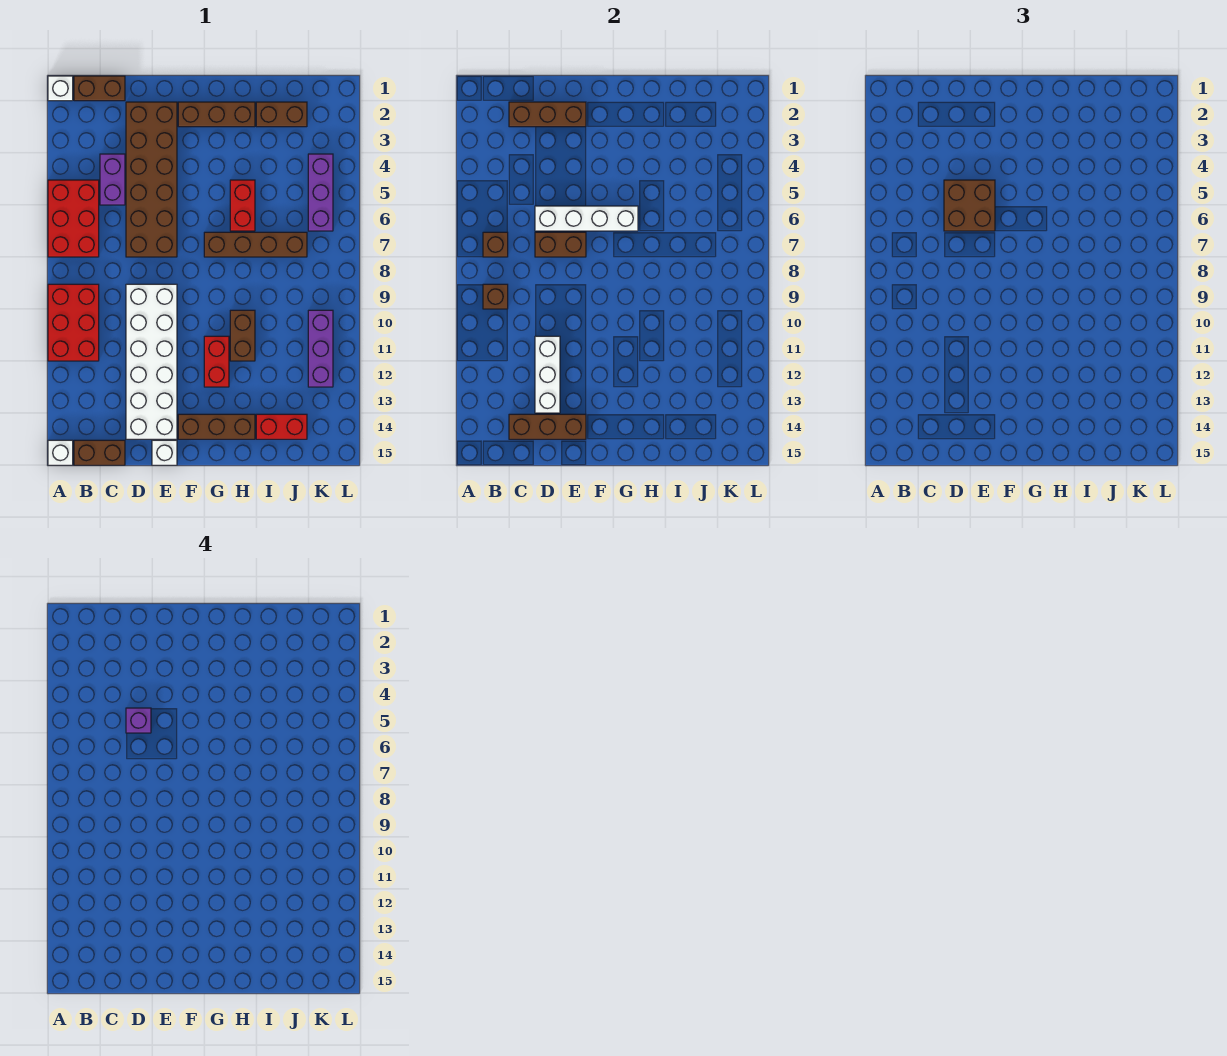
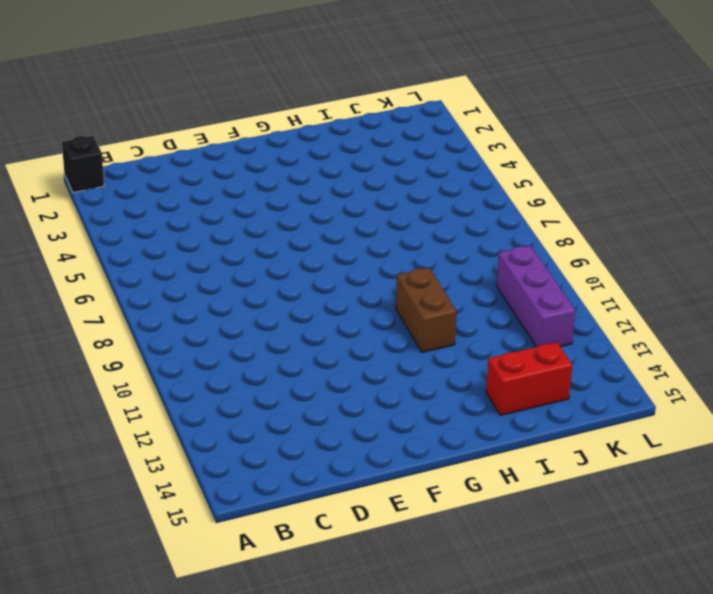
black 1x1 brick [62,136,104,192] -> white 1x1 brick [48,76,73,101]
none -> red 2x3 brick [48,180,99,257]
none -> red 2x3 brick [48,284,99,361]
none -> white 1x1 brick [48,440,73,465]

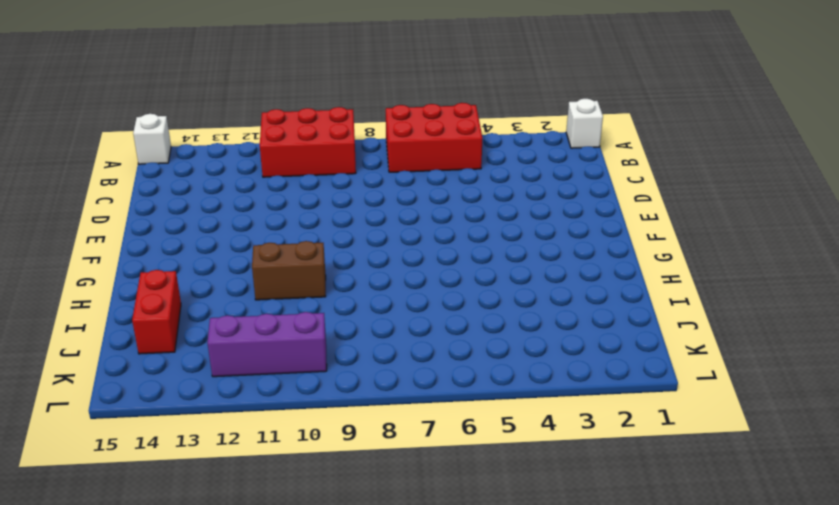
none -> brown 1x2 brick [74,76,125,101]
none -> brown 1x2 brick [74,440,125,465]
none -> purple 1x2 brick [100,154,125,205]

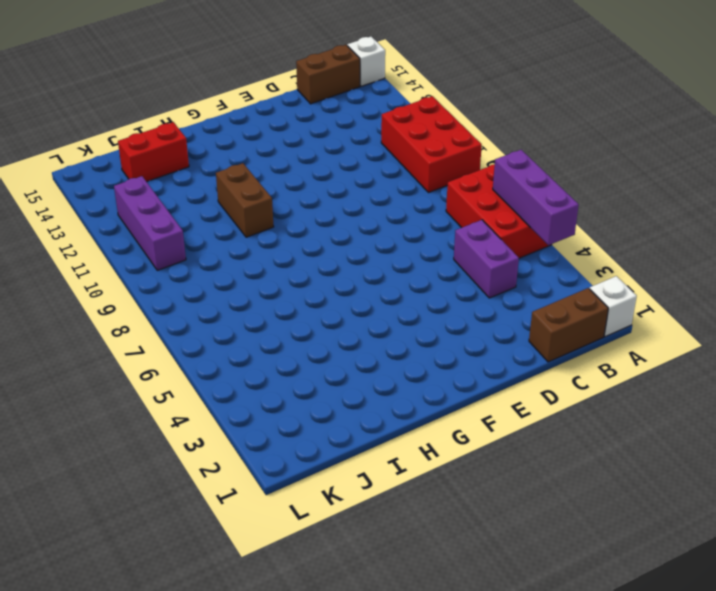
purple 1x3 brick [493,150,579,245] -> purple 1x3 brick moved to [308,154,333,231]
none -> brown 2x6 brick [126,102,177,257]
none -> white 2x6 brick [126,284,177,439]
none -> white 1x1 brick [152,440,177,465]

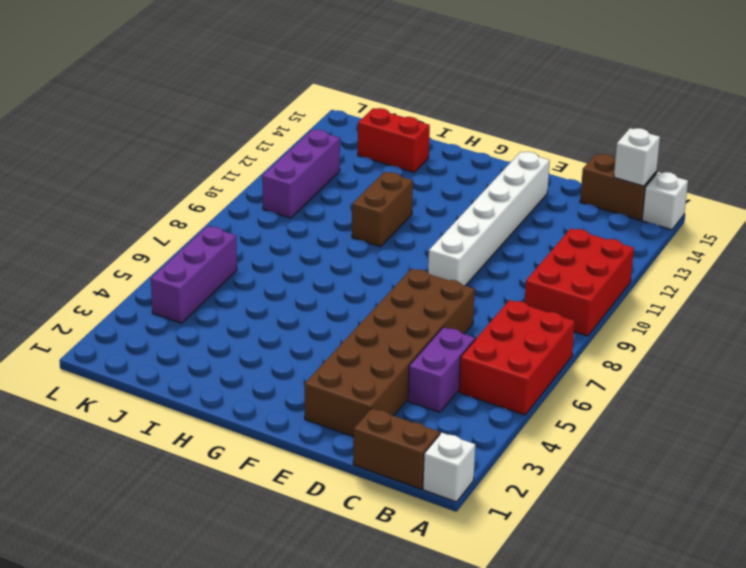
white 1x1 brick [614,128,660,186] -> white 1x1 brick moved to [152,440,177,465]
white 1x6 brick [428,152,550,286] -> white 2x6 brick [126,284,177,439]
none -> brown 1x3 brick [178,102,255,127]
none -> brown 1x3 brick [178,414,255,439]
none -> brown 1x4 brick [204,232,307,257]

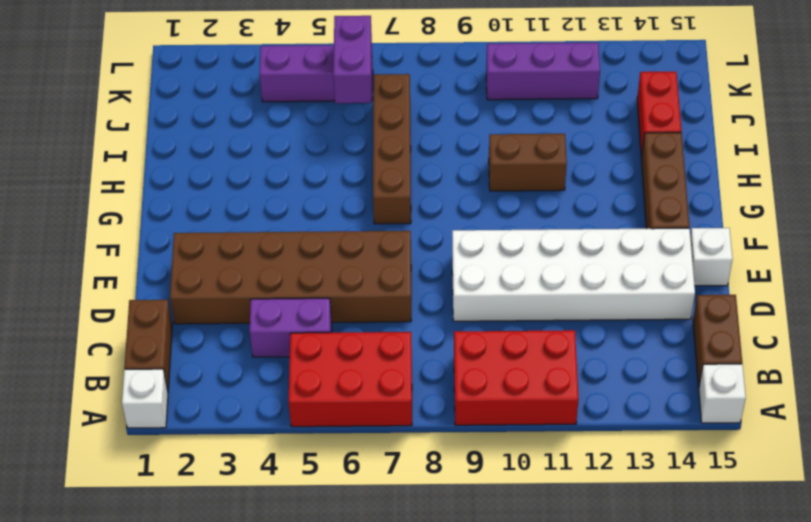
purple 1x2 brick [333,16,372,103] -> none
none -> brown 1x3 brick [178,102,255,127]
none -> red 1x2 brick [204,336,229,387]
none -> red 1x2 brick [230,180,255,231]

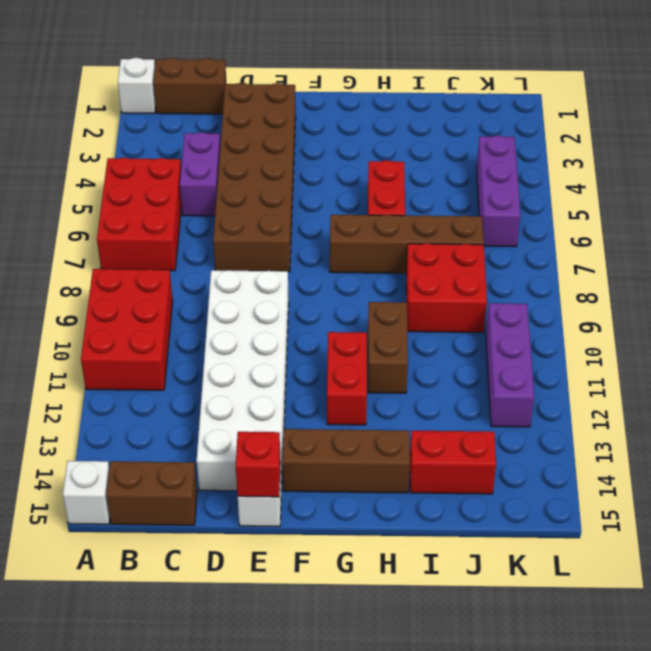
red 1x1 brick [236,432,281,497] -> none
red 2x2 brick [406,243,487,333] -> none
none -> brown 1x3 brick [178,102,255,127]
none -> brown 1x2 brick [256,102,307,127]
none -> brown 1x1 brick [483,232,508,257]

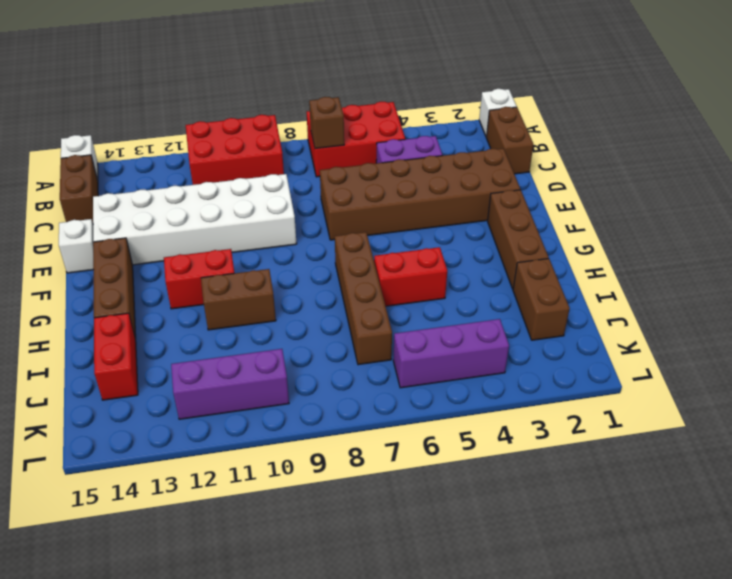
none -> brown 1x1 brick [483,284,508,309]
none -> brown 1x3 brick [509,102,586,127]
none -> brown 1x3 brick [509,414,586,439]

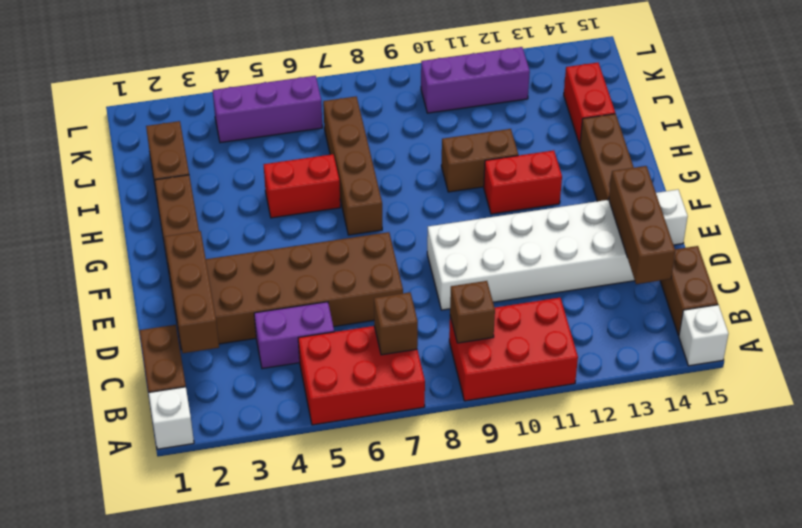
none -> white 1x4 brick [535,206,638,231]
none -> brown 1x2 brick [535,232,586,257]
none -> white 1x3 brick [535,336,560,413]

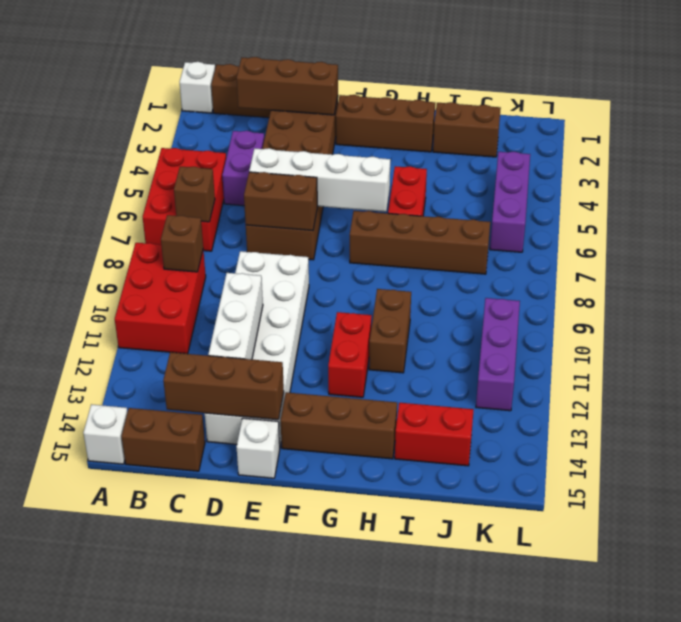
none -> brown 2x2 brick [944,180,995,231]
none -> purple 1x1 brick [126,708,151,733]

